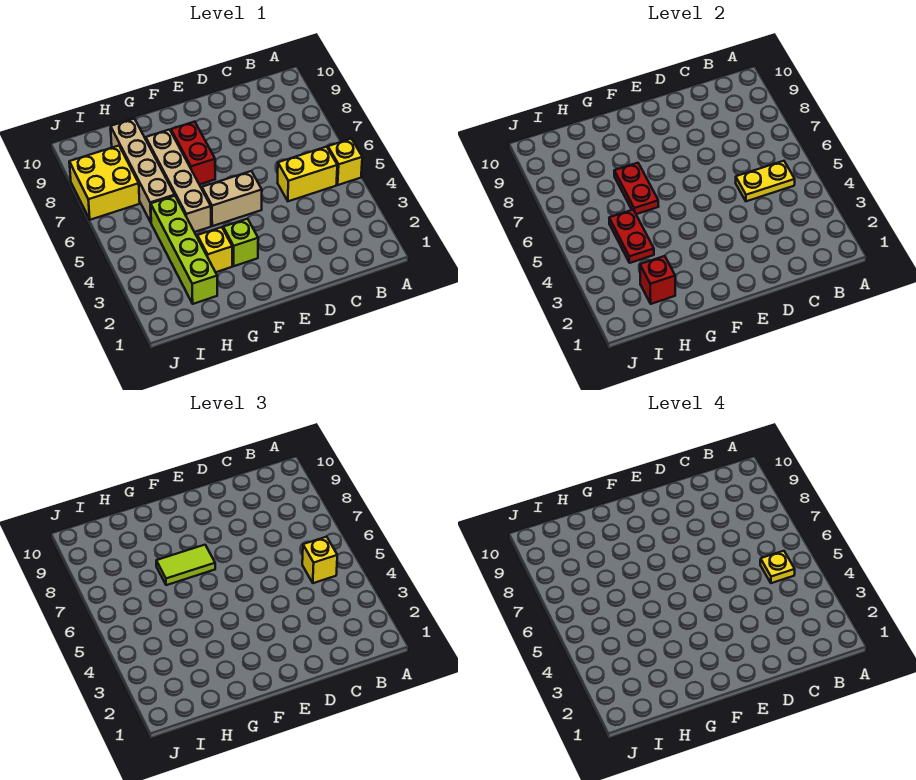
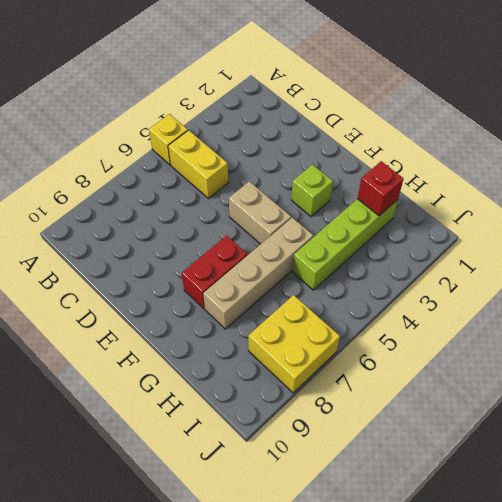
none -> yellow 1x1 brick [197,227,232,272]
none -> tan 1x4 brick [111,119,175,222]
none -> yellow 1x2 plate [736,161,795,201]

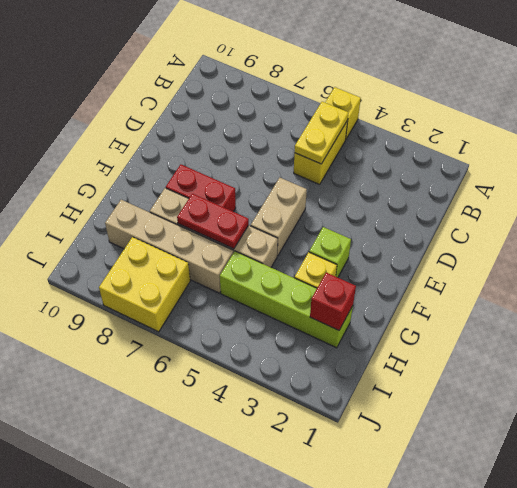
none -> red 1x2 plate [609,210,654,263]
none -> yellow 1x1 brick [302,537,337,583]
none -> lime 1x2 tile [156,545,215,585]

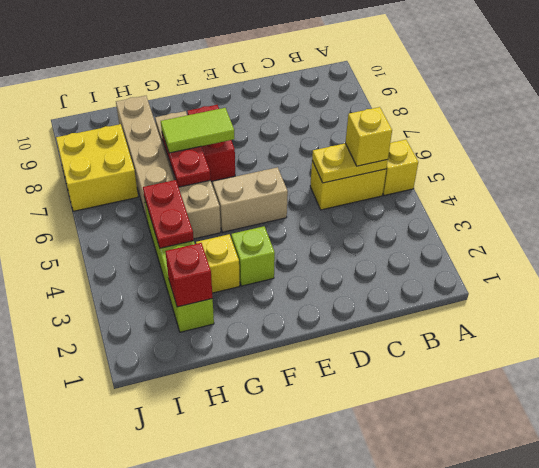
none -> yellow 1x1 plate [760,551,795,583]

